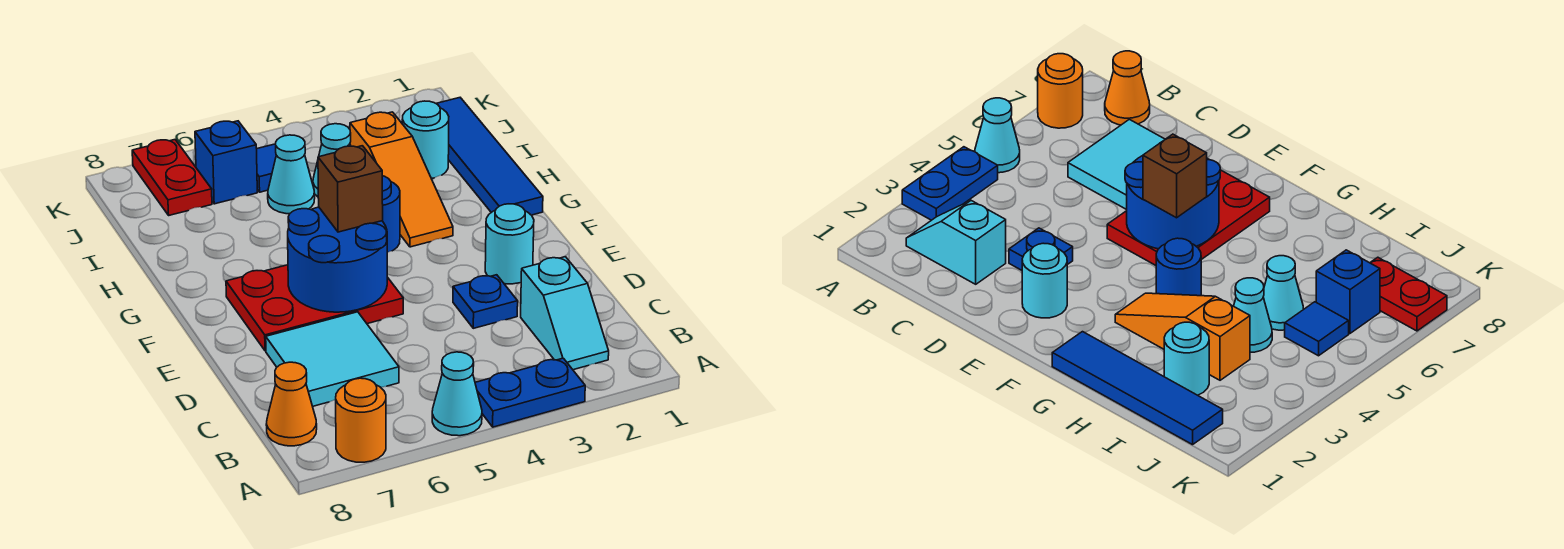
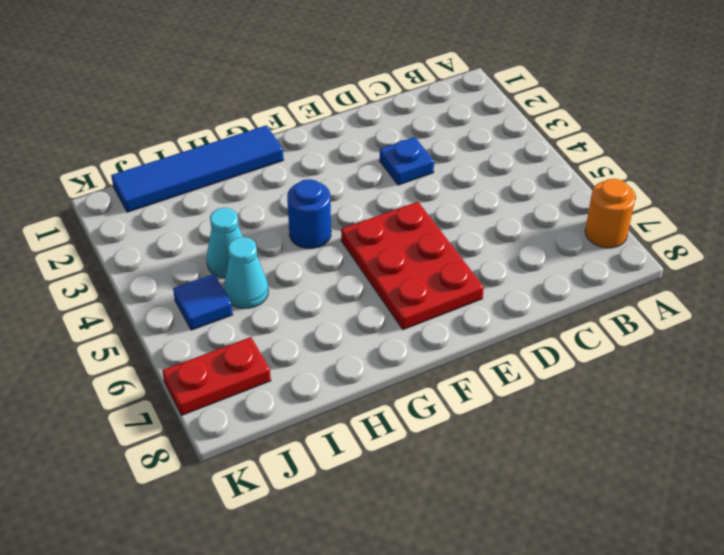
none -> blue 1x2 plate [475,358,585,427]
none -> cyan 1x1 cone [432,352,482,436]
none -> cyan 1x2 slope [521,257,609,370]

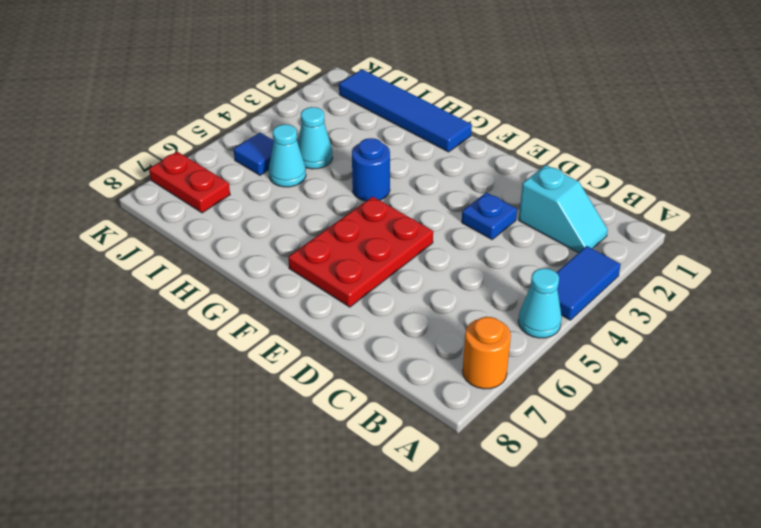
blue 1x2 tile [556,246,621,320] -> blue 1x2 plate [475,358,585,427]
none -> orange 1x1 cone [266,362,317,446]
none -> cyan 2x2 tile [266,312,399,406]
none -> cyan 1x1 round brick [485,204,534,284]

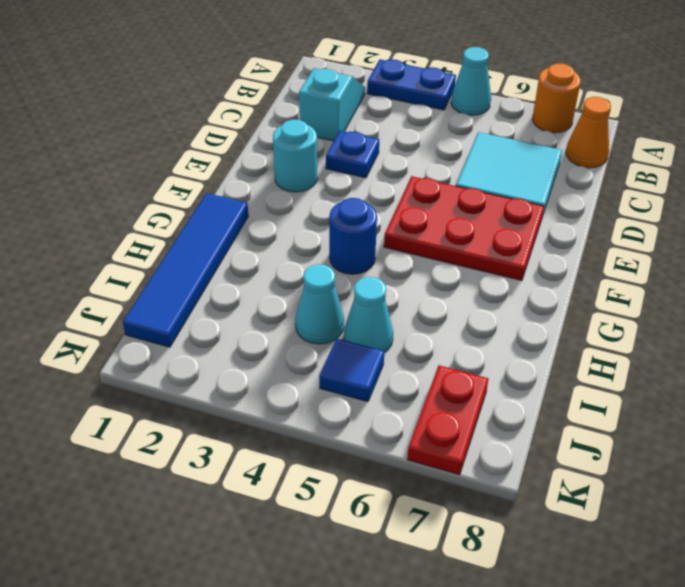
none -> orange 1x3 slope [350,112,453,247]
none -> cyan 1x1 round brick [402,101,449,179]
none -> blue 1x1 brick [195,121,257,204]

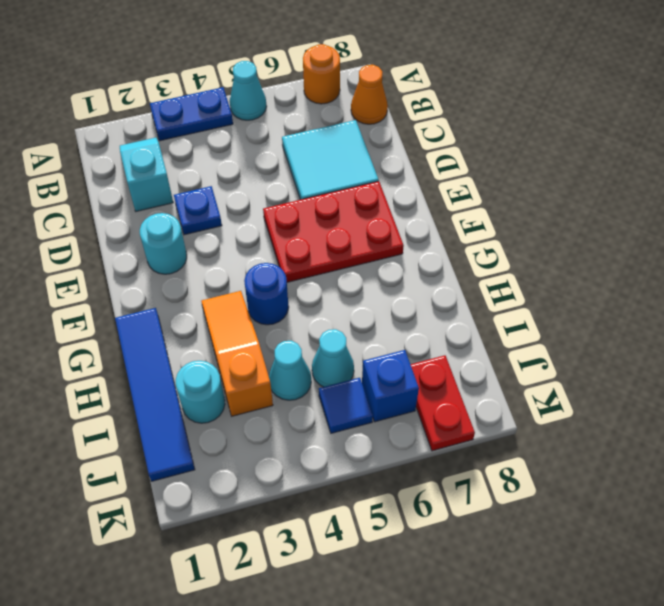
none -> blue 2x2 round brick [288,207,387,312]
none -> brown 1x1 brick [318,146,383,232]

